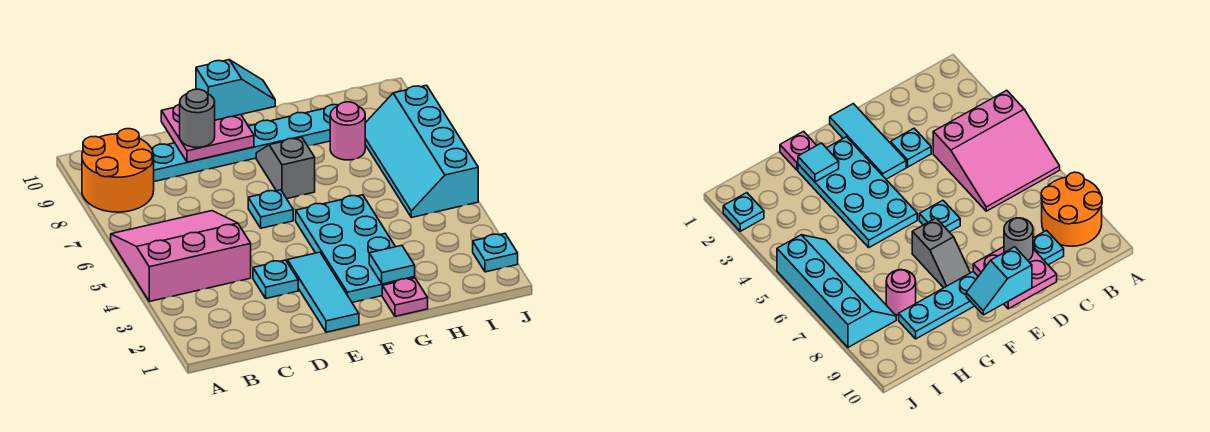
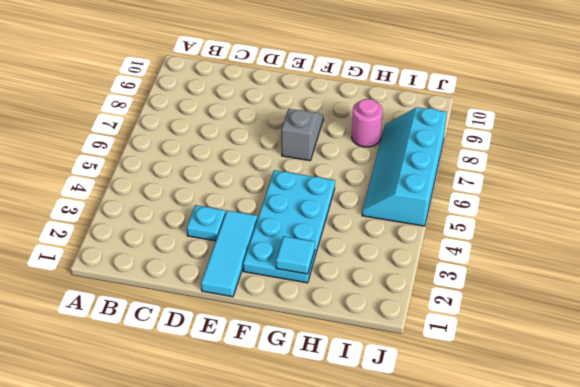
none -> pink 3x3 slope [111,211,251,302]
none -> orange 2x2 round brick [82,129,154,212]
none -> cyan 1x6 plate [152,105,338,182]

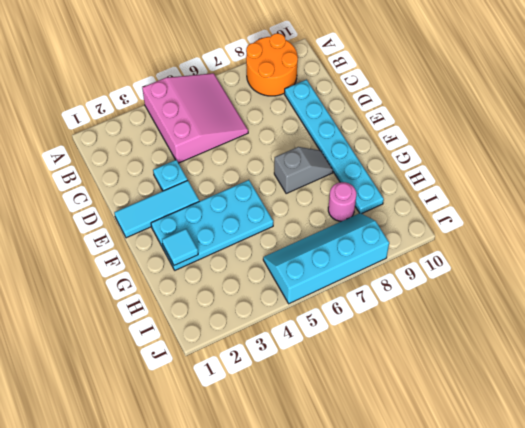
none -> cyan 1x1 plate [248,190,293,228]
none -> pink 1x1 plate [382,278,428,316]
none -> cyan 1x1 plate [473,234,518,272]

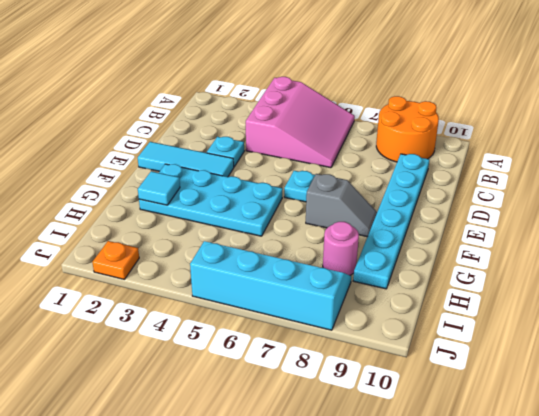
orange 1x1 plate [92,241,139,279] -> cyan 1x1 plate [473,234,518,272]
none -> pink 1x1 plate [382,278,428,316]
none -> pink 2x2 plate [161,104,254,162]
none -> grey 1x1 round brick [180,89,215,147]

